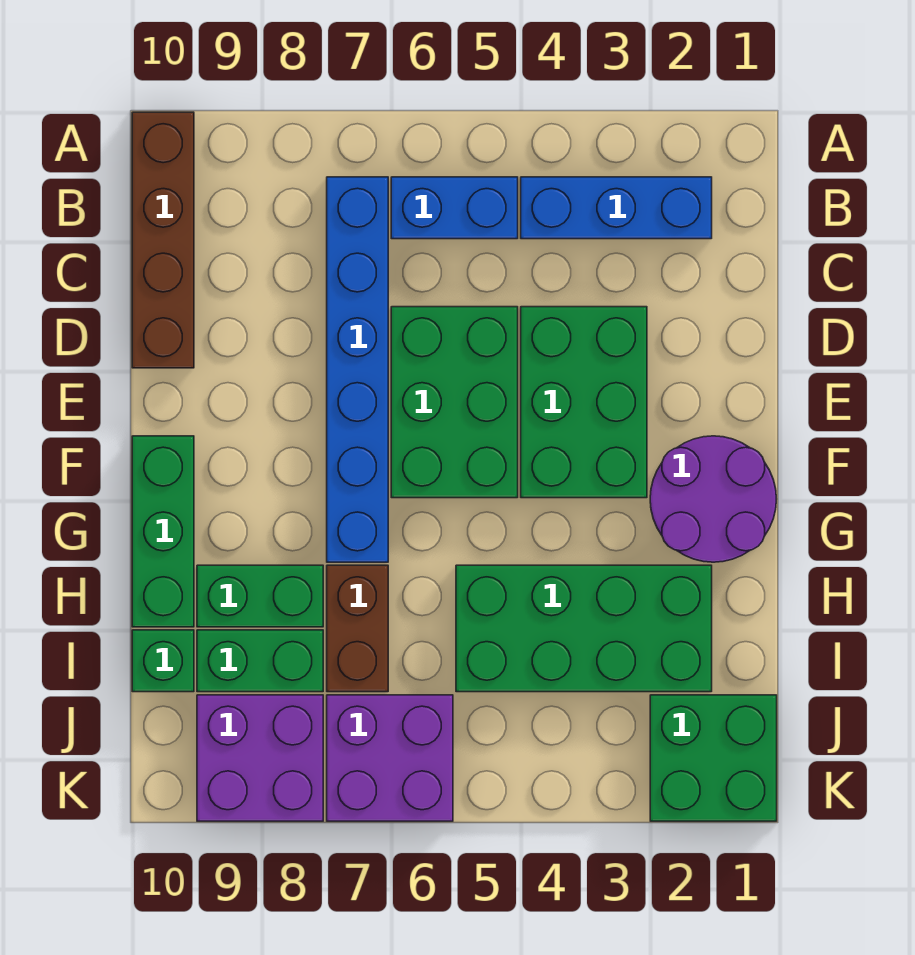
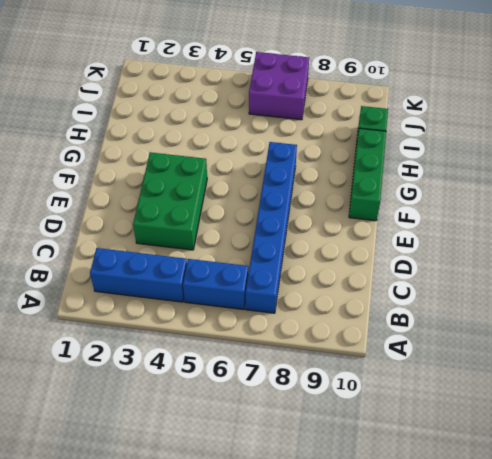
none -> brown 1x4 brick [132,112,194,368]
none -> green 2x3 brick [391,307,518,498]
none -> purple 2x2 round brick [650,436,776,562]

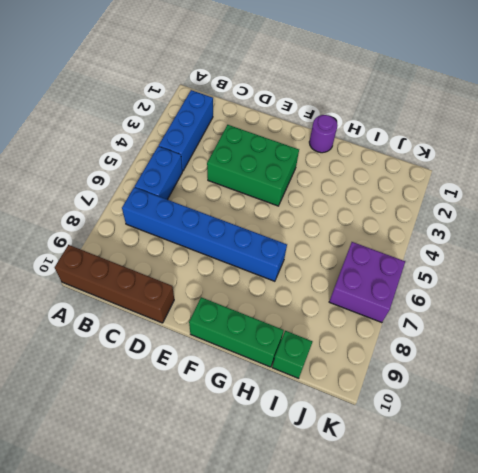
purple 1x1 round brick [309,115,337,153] -> purple 2x2 round brick [650,436,776,562]
none -> green 2x3 brick [391,307,518,498]
none -> green 2x4 brick [456,565,712,692]
none -> brown 1x2 brick [327,565,388,692]

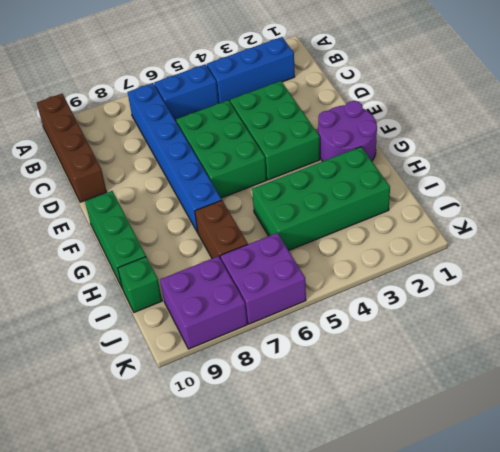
none -> green 1x2 brick [197,565,323,627]
none -> green 1x2 brick [197,630,323,692]
none -> green 2x2 brick [650,695,777,821]

